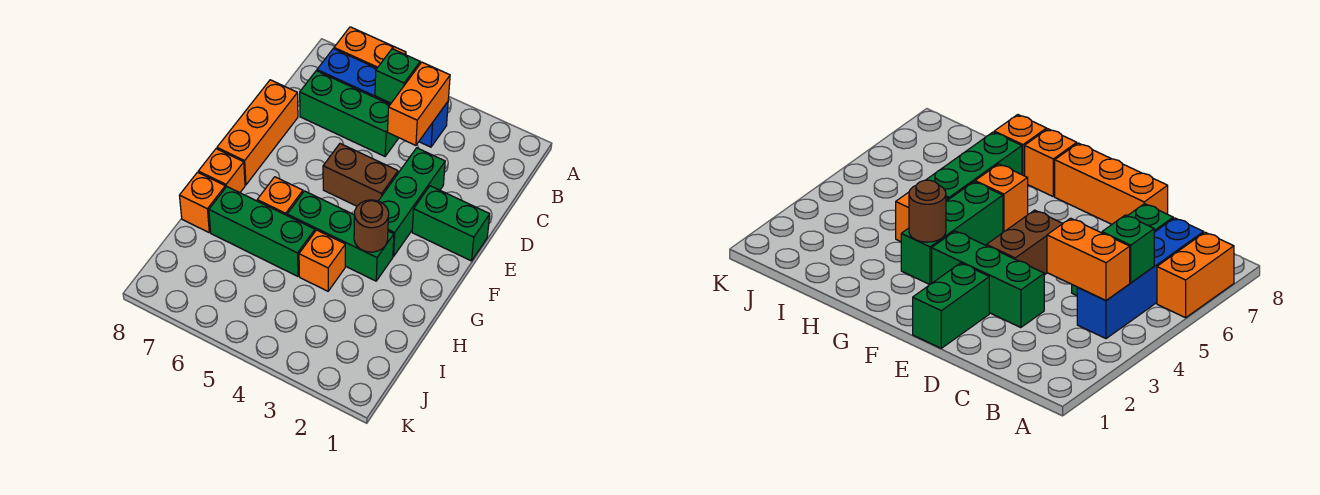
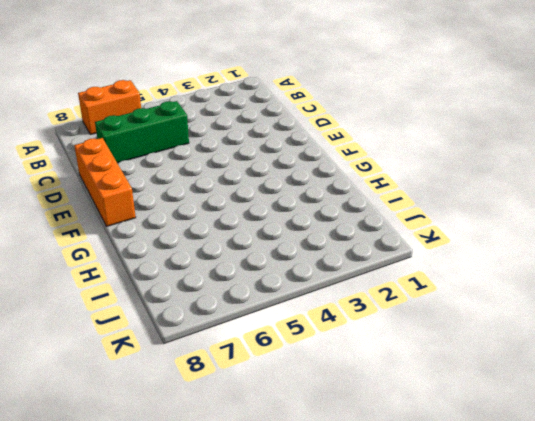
none -> blue 1x4 brick [317,49,448,147]
none -> green 1x3 brick [379,148,445,256]
none -> green 1x2 brick [412,186,490,261]

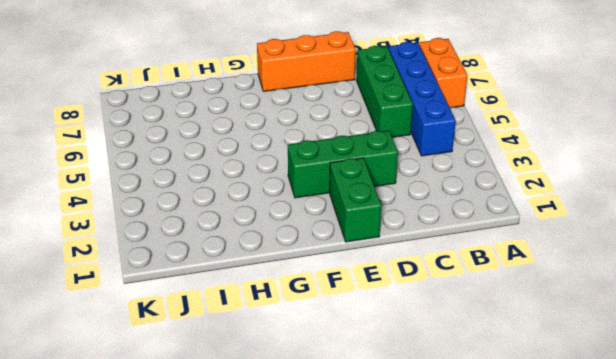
none -> brown 1x2 brick [323,144,398,206]
none -> green 1x3 brick [287,191,394,281]
none -> orange 1x1 brick [257,177,303,215]

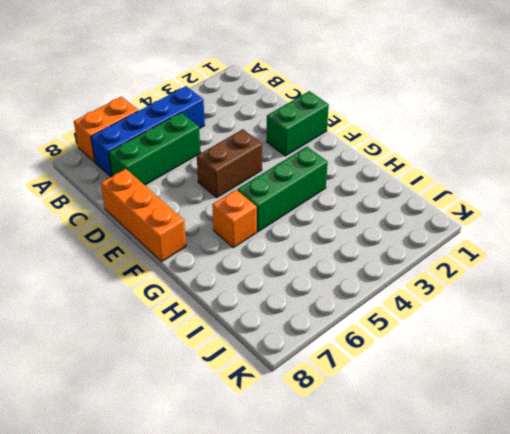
none -> green 1x3 brick [379,148,445,256]
none -> orange 1x1 brick [198,149,245,193]
none -> orange 1x1 brick [299,230,345,291]

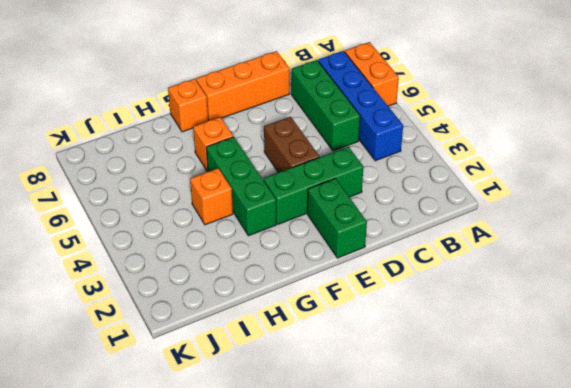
none -> green 1x3 brick [209,187,315,276]
none -> orange 1x1 brick [179,172,225,232]
none -> orange 1x2 brick [388,62,450,145]

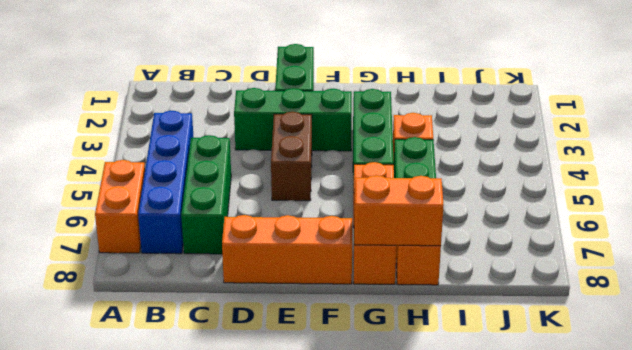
orange 1x2 brick [354,175,444,246] -> orange 1x2 brick moved to [388,62,450,145]
none -> green 1x1 brick [375,49,420,103]
none -> brown 1x1 round brick [354,200,389,252]

